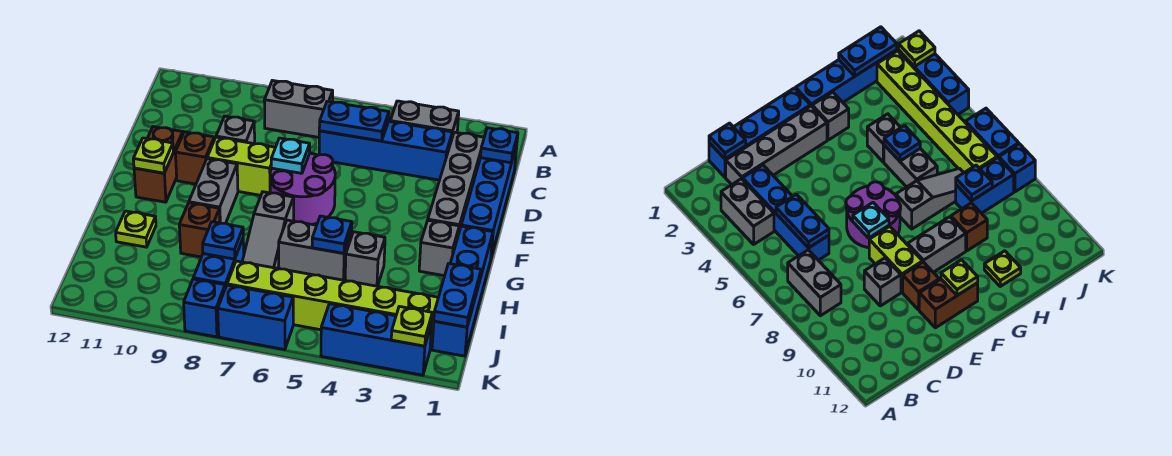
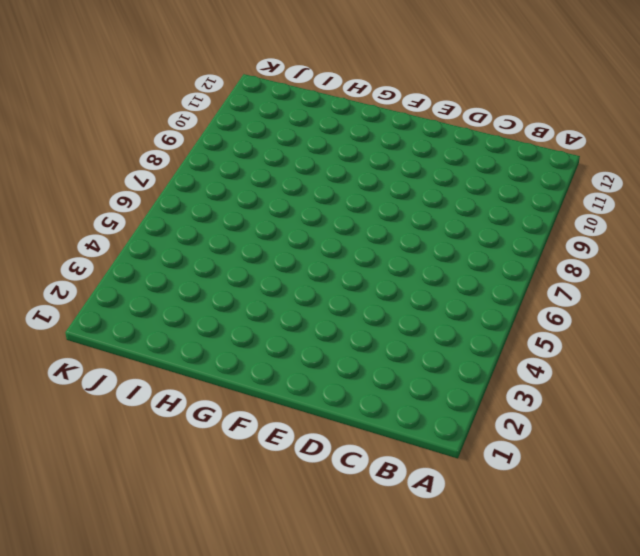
none -> grey 1x2 brick [390,101,459,137]
none -> grey 1x2 brick [264,80,333,137]
none -> blue 1x4 brick [461,145,517,257]
none -> grey 1x4 brick [428,132,484,231]

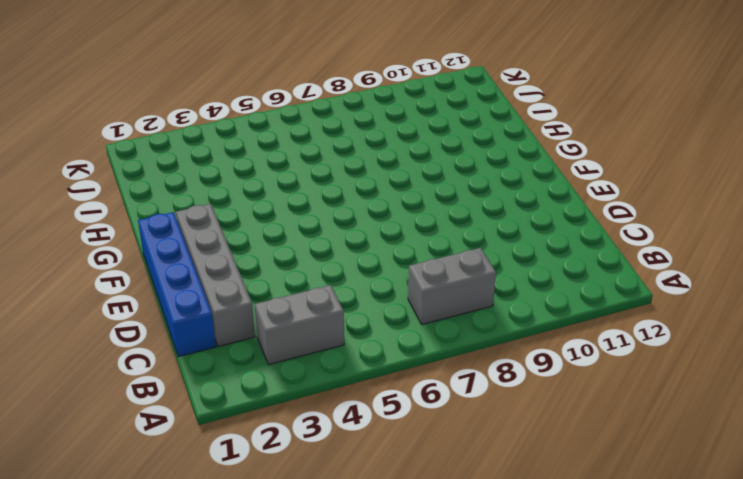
none -> blue 1x4 brick [319,121,452,180]
none -> grey 1x1 brick [216,116,255,144]
none -> purple 2x2 round brick [270,153,335,225]
none -> lime 1x2 brick [207,137,275,195]

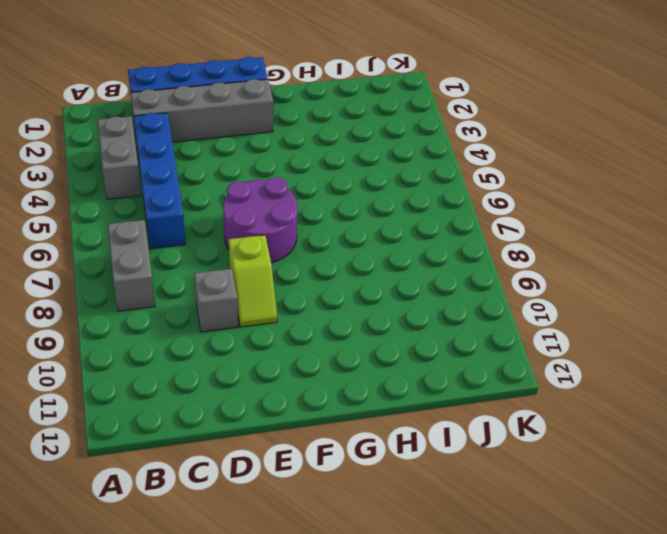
lime 1x2 slope [229,235,277,327] -> lime 1x2 brick [207,137,275,195]
none -> brown 1x1 brick [175,132,214,184]
none -> brown 1x2 brick [134,127,183,202]
none -> grey 1x2 brick [189,159,238,223]
none -> blue 1x4 brick [432,226,493,356]

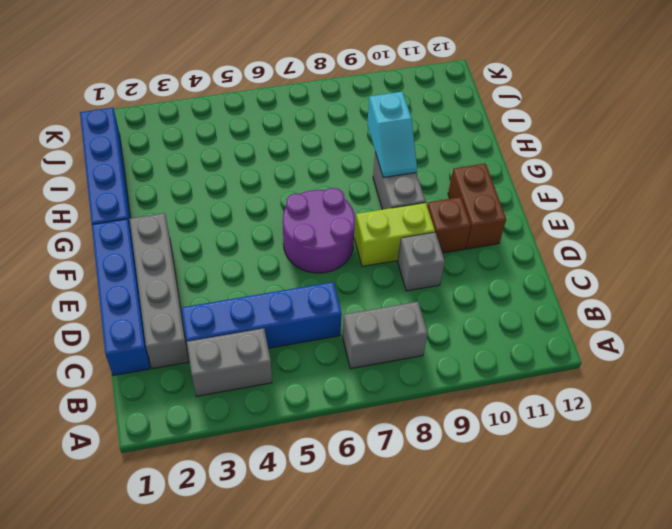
cyan 1x2 slope [367,92,417,178] -> none
none -> grey 1x1 brick [419,220,459,276]
none -> grey 1x3 slope [242,192,294,268]
none -> grey 1x1 brick [345,232,385,286]
none -> grey 1x2 brick [279,220,352,280]

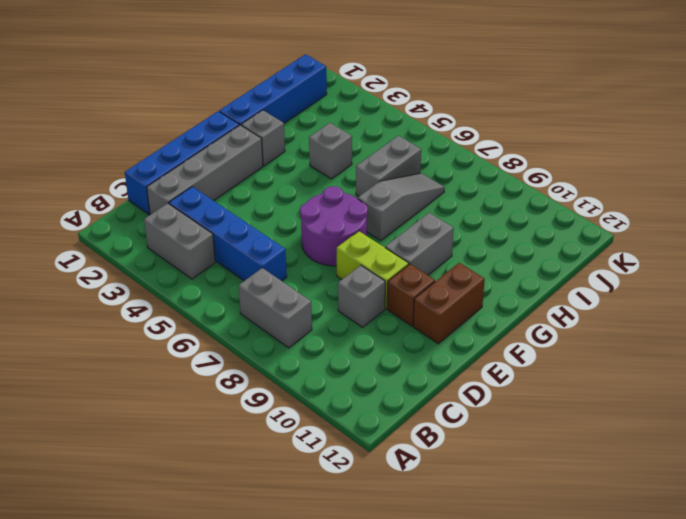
grey 1x2 brick [356,136,421,196] -> grey 1x2 brick turned to [279,220,352,280]
none -> brown 1x1 brick [179,203,220,257]
none -> lime 1x1 plate [116,211,156,247]
none -> blue 1x2 brick [193,239,244,288]
none -> lime 1x6 brick [227,261,438,349]

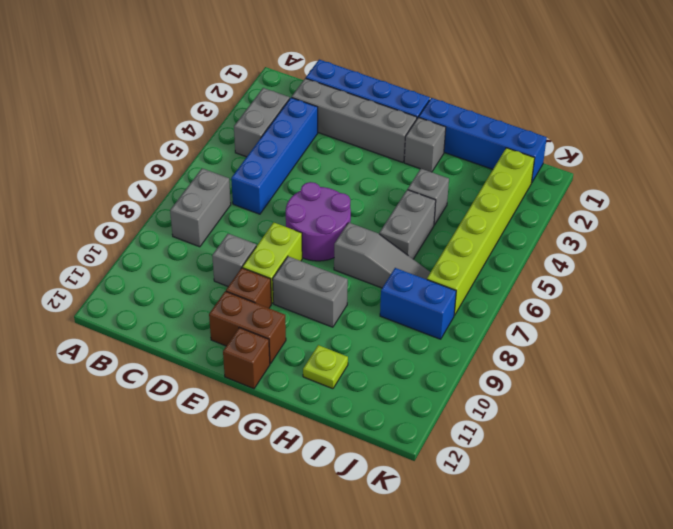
brown 1x1 brick [223,328,270,389] -> brown 1x1 brick moved to [179,203,220,257]
none -> blue 1x3 brick [321,304,432,375]
none -> blue 1x2 brick [218,285,293,350]
none -> blue 1x1 brick [184,279,225,337]
none -> blue 1x1 plate [481,128,518,163]

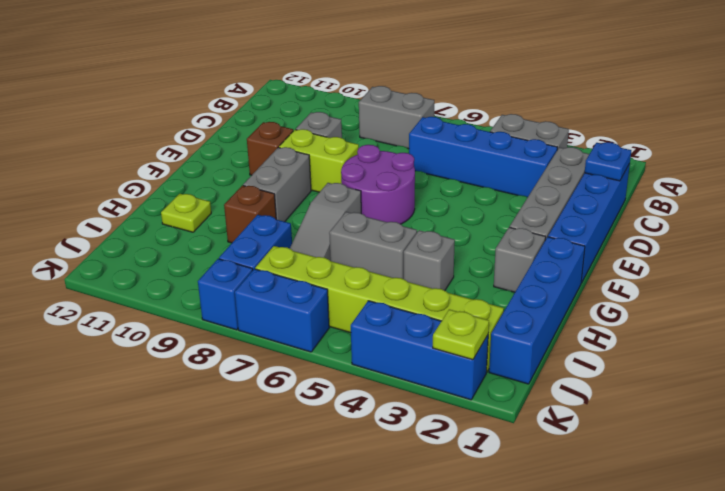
none -> brown 1x2 brick [134,127,183,202]
none -> blue 1x2 plate [319,101,389,141]
none -> cyan 1x1 plate [271,138,310,173]
none -> lime 1x1 plate [133,138,173,173]

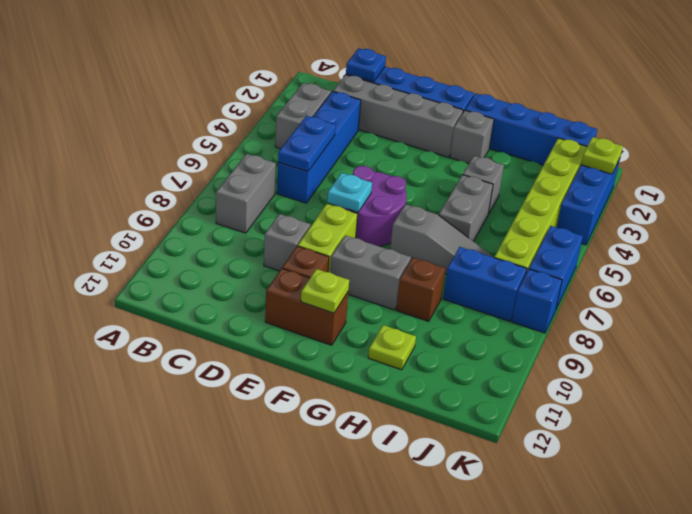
none -> blue 1x1 plate [312,216,352,253]
none -> blue 1x2 plate [434,264,481,327]
none -> blue 1x1 plate [203,222,243,259]

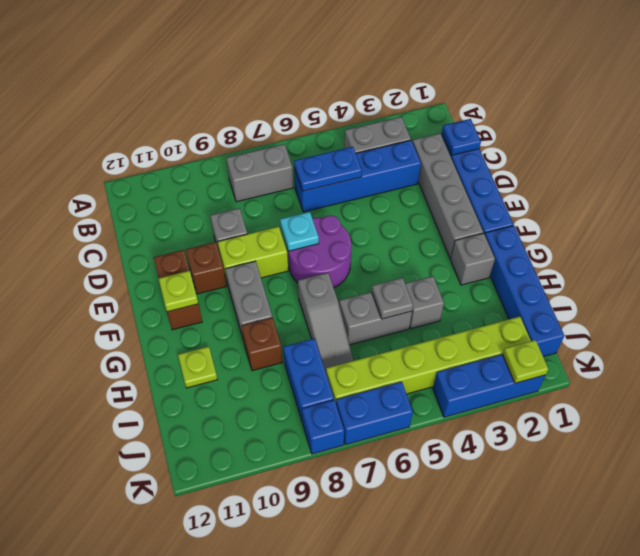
grey 1x1 plate [372,278,413,319] -> blue 1x1 plate [312,216,352,253]
none -> blue 1x2 plate [434,264,481,327]
none -> blue 1x1 plate [203,222,243,259]

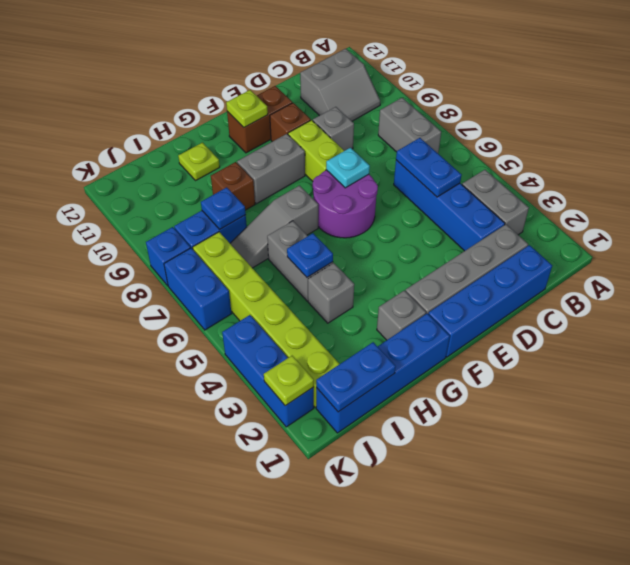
grey 2x2 slope [300,49,380,121] -> none
none -> blue 1x1 plate [481,128,518,163]

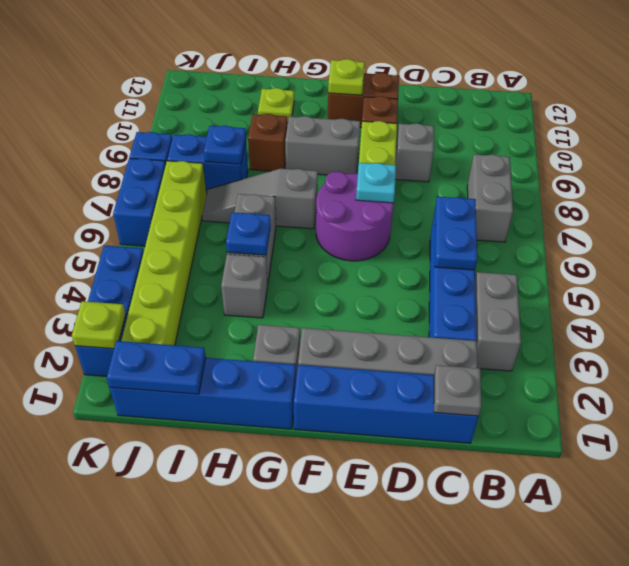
grey 1x1 plate [434,365,481,416] -> blue 1x1 plate [481,128,518,163]

